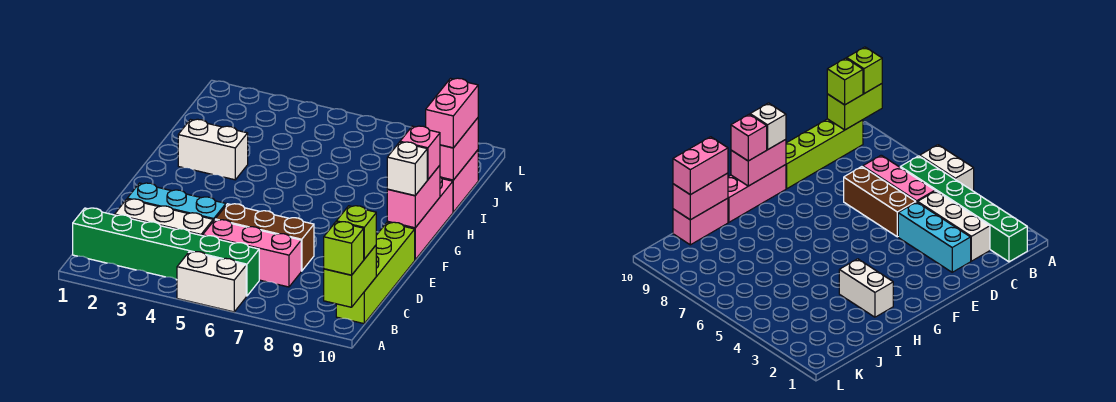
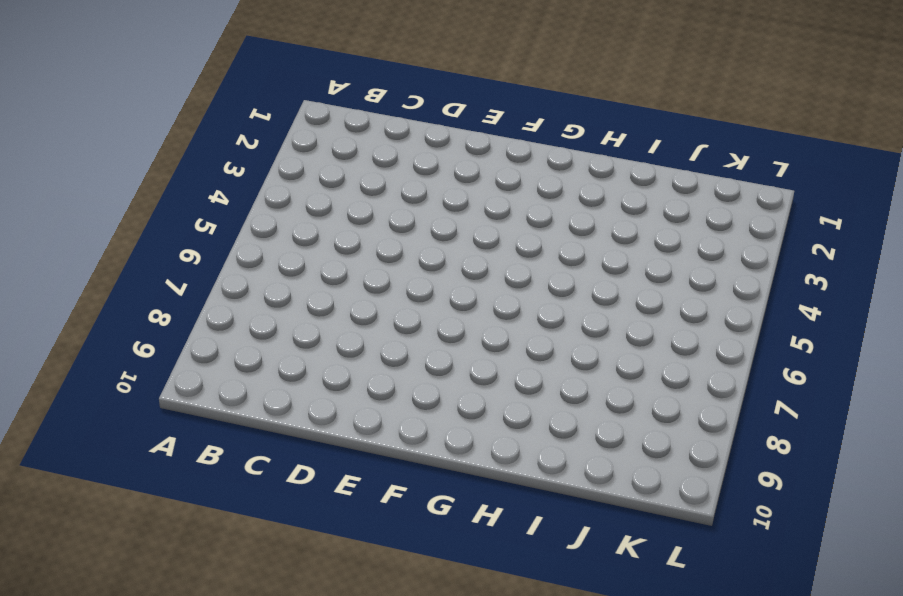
none -> white 1x2 brick [177,252,246,312]
none -> green 1x6 brick [73,208,259,296]
none -> lime 1x4 brick [336,222,415,324]

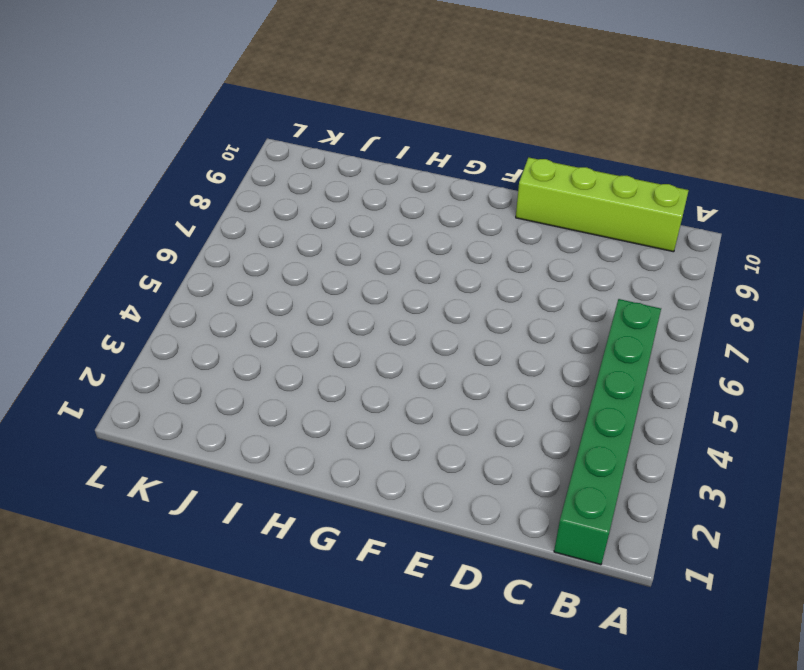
none -> white 1x2 brick [177,252,246,312]
none -> white 1x3 brick [115,199,213,236]
none -> pink 1x3 brick [203,220,301,287]

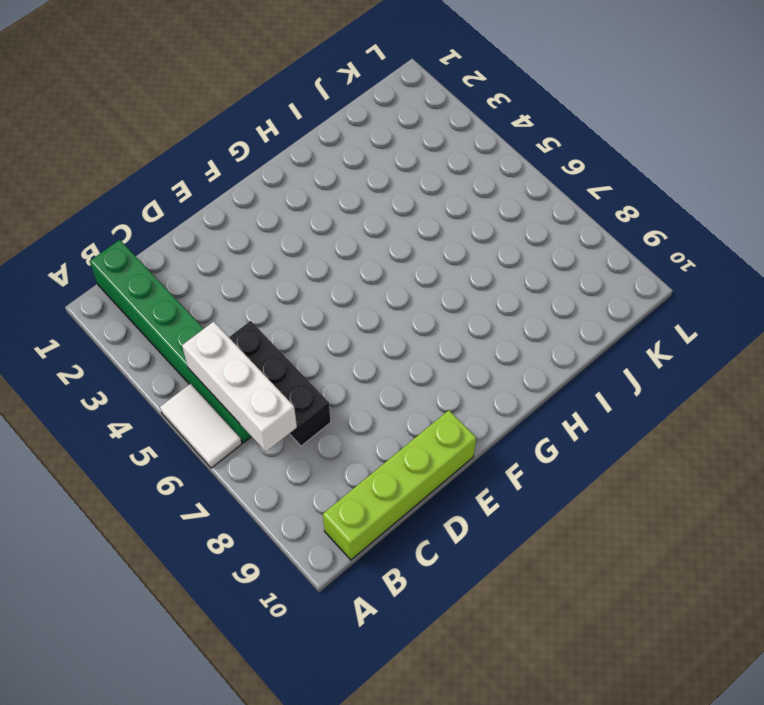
white 1x2 tile [160,384,242,468] -> white 1x2 brick [177,252,246,312]
white 1x3 brick [182,322,297,452] -> white 1x3 brick moved to [115,199,213,236]
black 1x3 brick [229,321,331,446] -> pink 1x3 brick [203,220,301,287]
none -> cyan 1x3 brick [127,183,226,221]
none -> brown 1x3 brick [215,204,314,271]
none -> pink 1x3 brick [387,177,453,260]

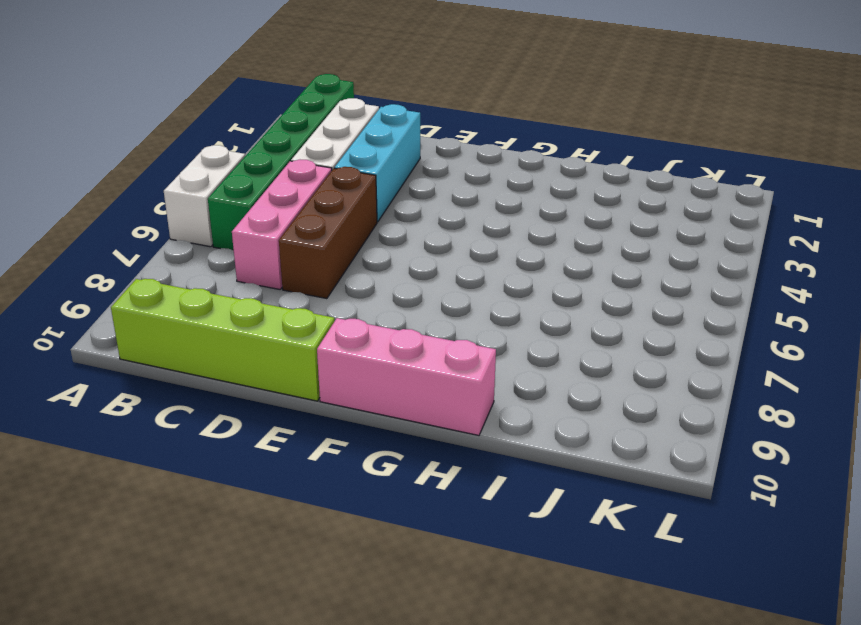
none -> white 1x2 brick [178,119,248,180]
none -> pink 1x2 brick [441,150,478,212]
none -> lime 1x2 brick [324,245,376,307]

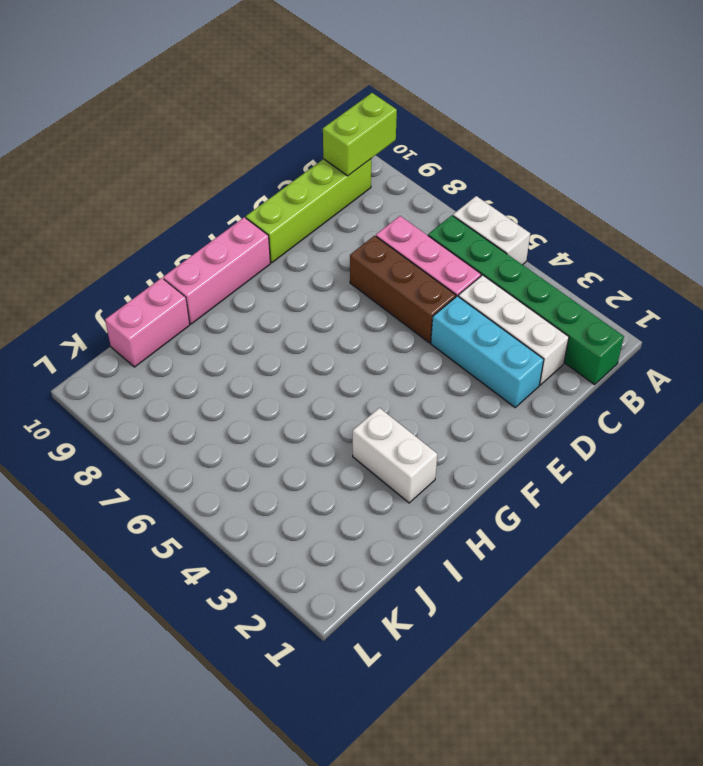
none -> pink 1x2 brick [387,165,440,228]
none -> pink 1x2 brick [440,118,478,180]
none -> lime 1x1 brick [324,222,364,275]

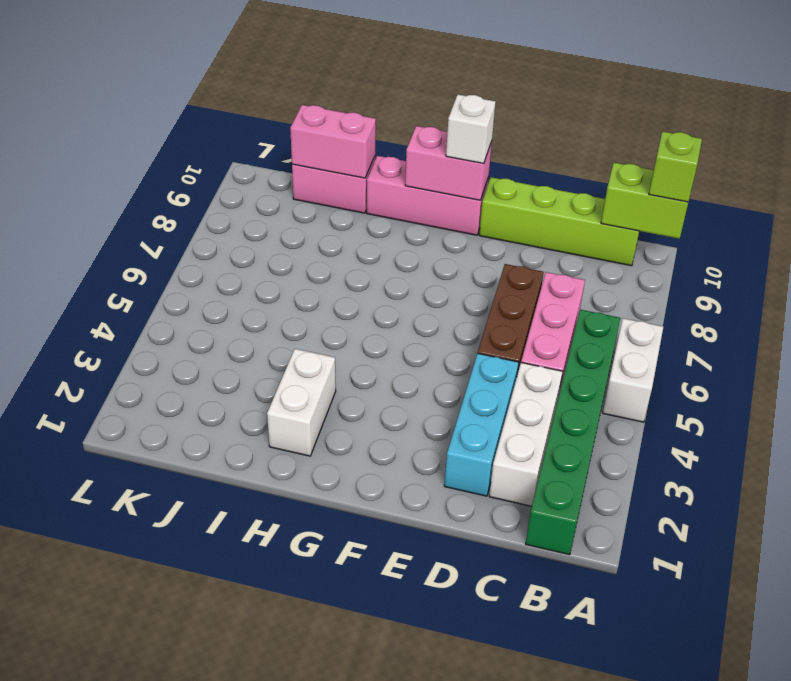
none -> lime 1x1 brick [336,206,376,259]
none -> pink 1x1 brick [400,126,440,180]
none -> pink 1x2 brick [426,78,478,148]

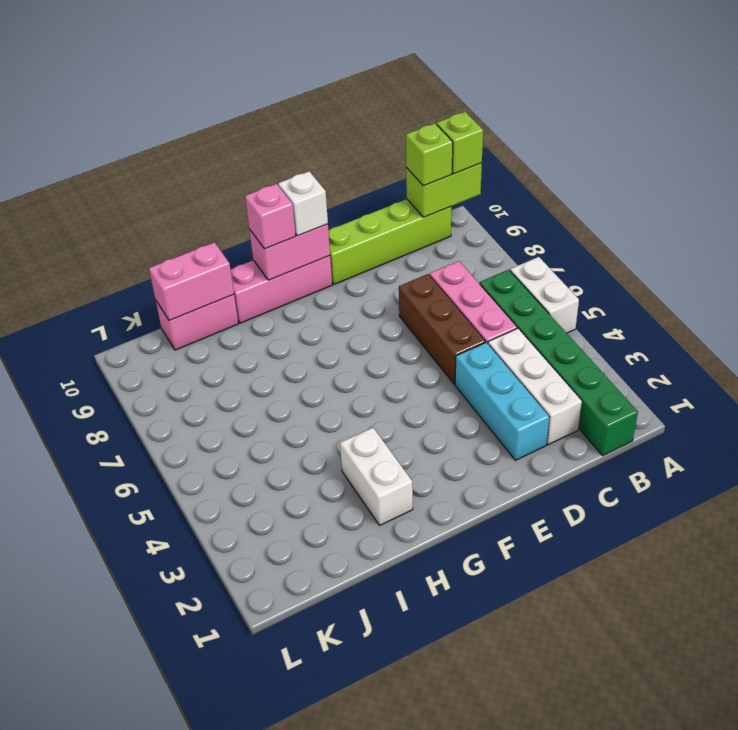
none -> pink 1x2 brick [426,78,478,148]

